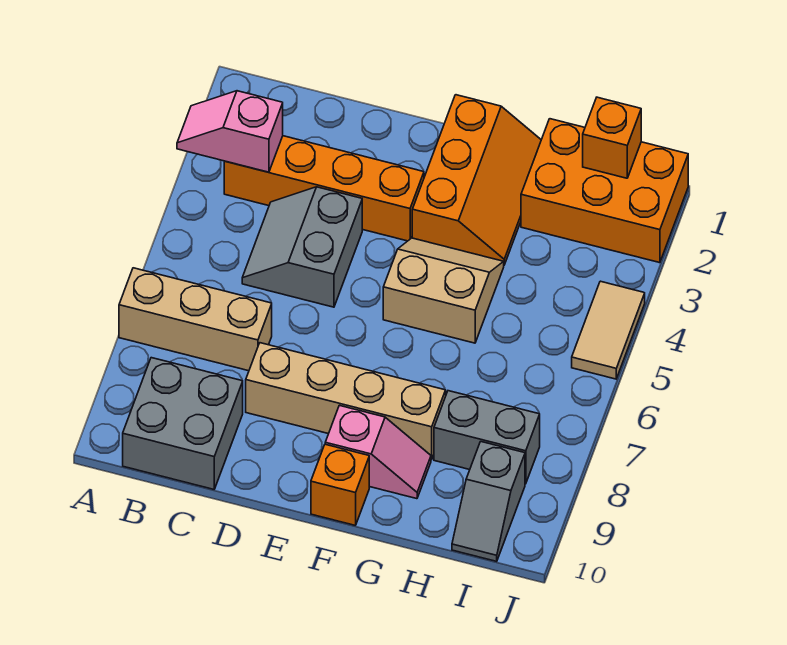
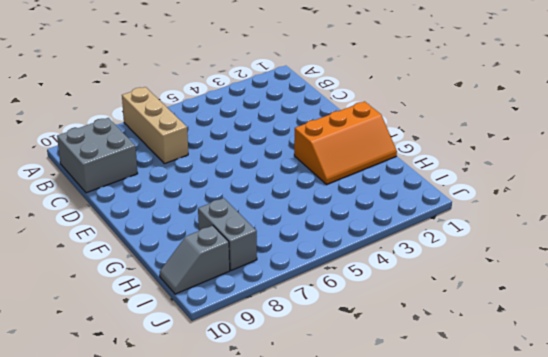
none -> orange 1x4 brick [224,136,424,241]
none -> grey 2x2 slope [242,187,362,307]
none -> tan 1x4 brick [246,343,446,460]

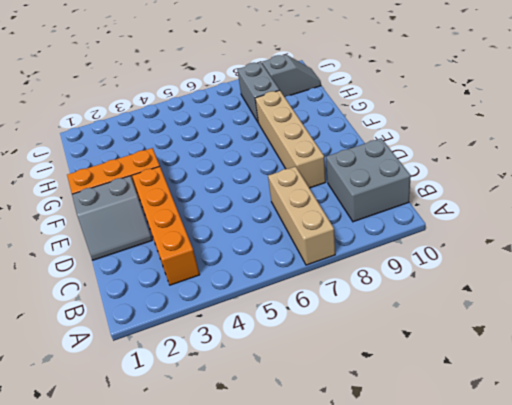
grey 2x2 slope [72,176,152,260] -> grey 2x2 slope moved to [242,187,362,307]
none -> tan 2x2 slope [383,238,504,343]
none -> pink 1x2 slope [325,405,431,499]
none -> orange 1x1 brick [311,444,369,525]

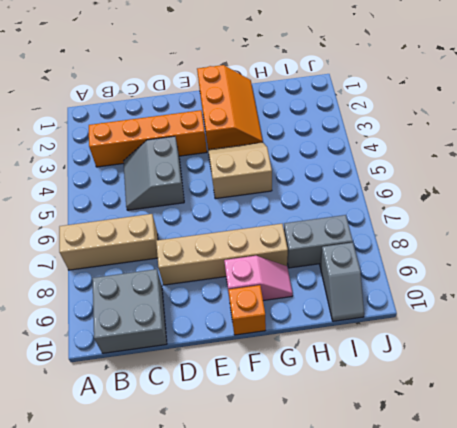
none -> orange 2x3 brick [521,119,688,263]
none -> tan 1x2 tile [572,281,645,379]
none -> pink 1x2 slope [177,91,283,172]

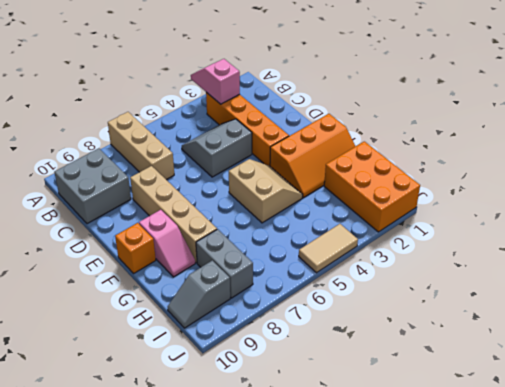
none -> orange 1x1 brick [583,97,641,178]

